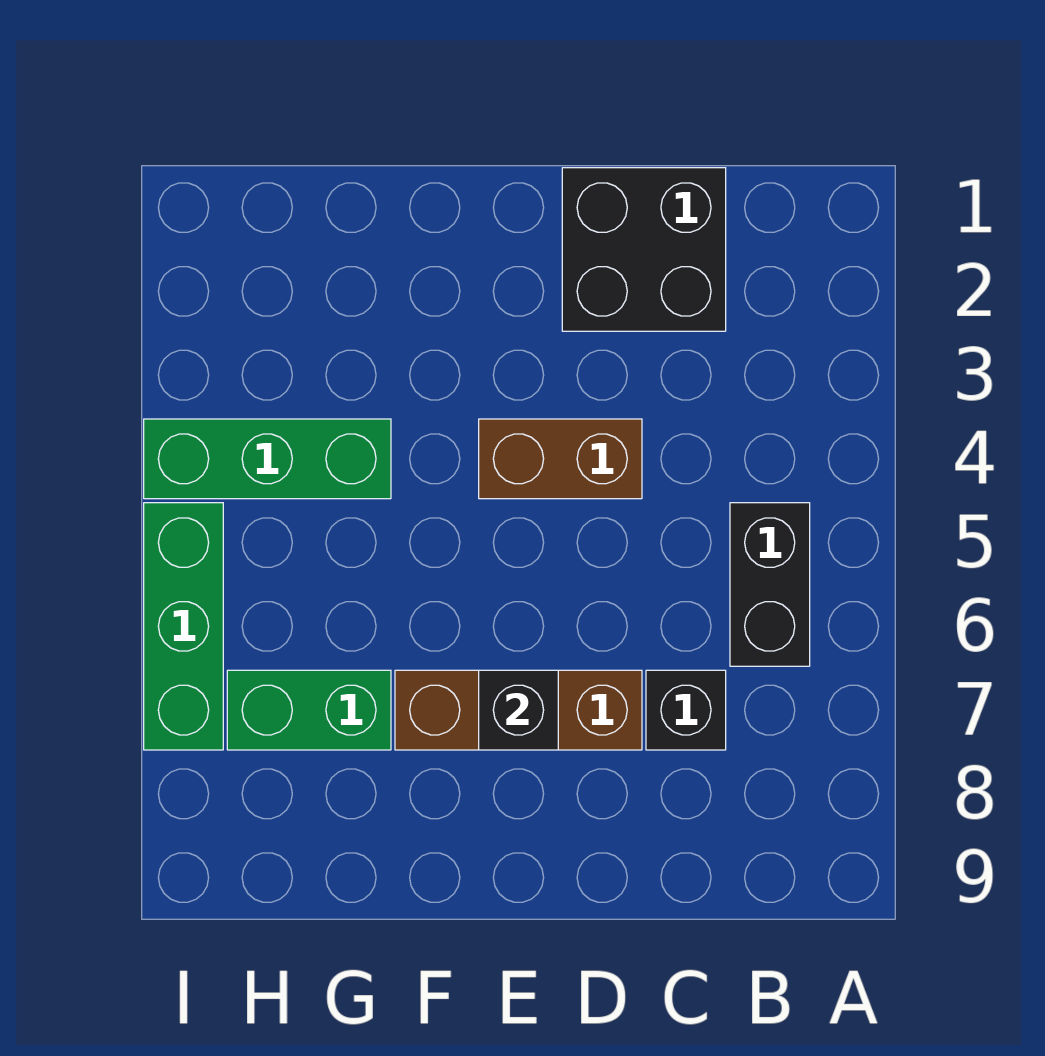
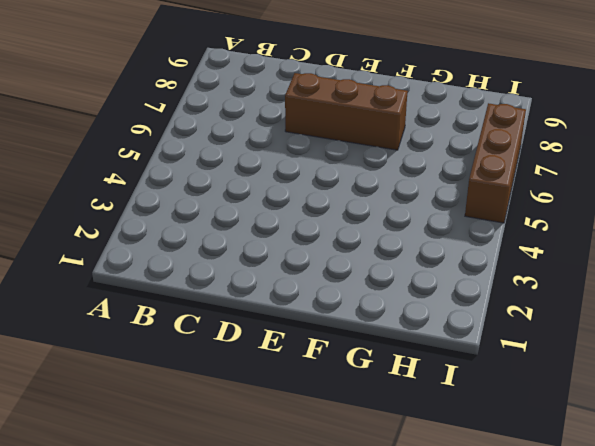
brown 1x3 brick [465,103,526,223] -> green 1x3 brick [144,503,223,750]
none -> black 1x2 brick [730,503,810,666]
none -> black 2x2 brick [562,168,726,331]

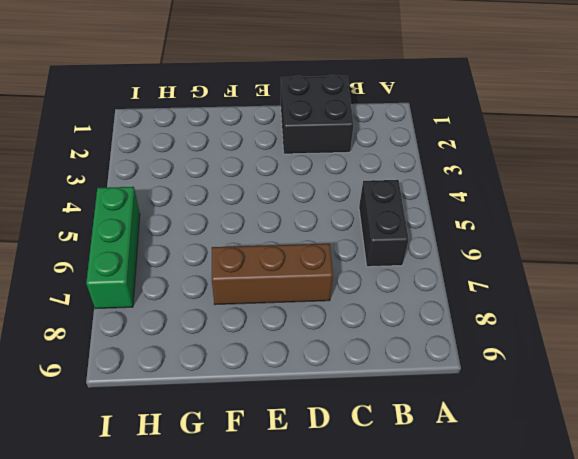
none -> black 1x1 brick [646,670,726,750]
none -> brown 1x2 brick [479,419,642,499]

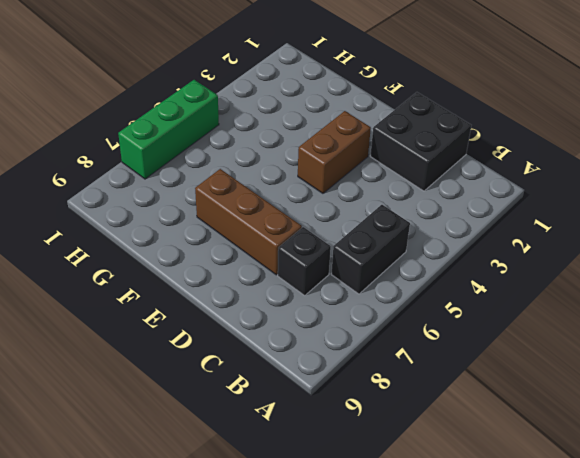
brown 1x2 brick [298,111,371,193] -> brown 1x2 brick turned to [479,419,642,499]
none -> green 1x3 brick [144,419,391,499]
none -> green 1x2 brick [227,670,391,750]

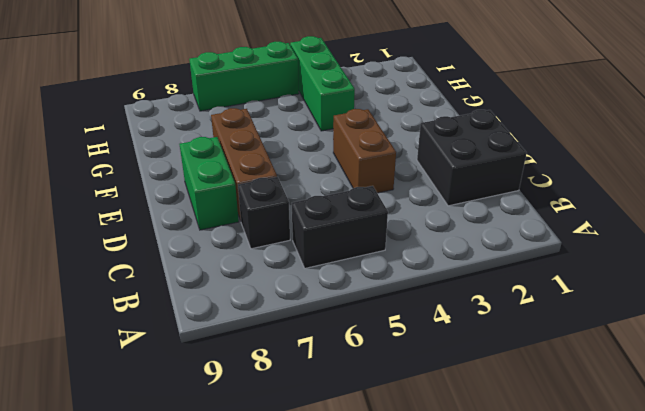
green 1x2 brick [180,137,239,230] -> green 1x2 brick moved to [227,670,391,750]
none -> black 1x1 brick [479,670,558,750]

